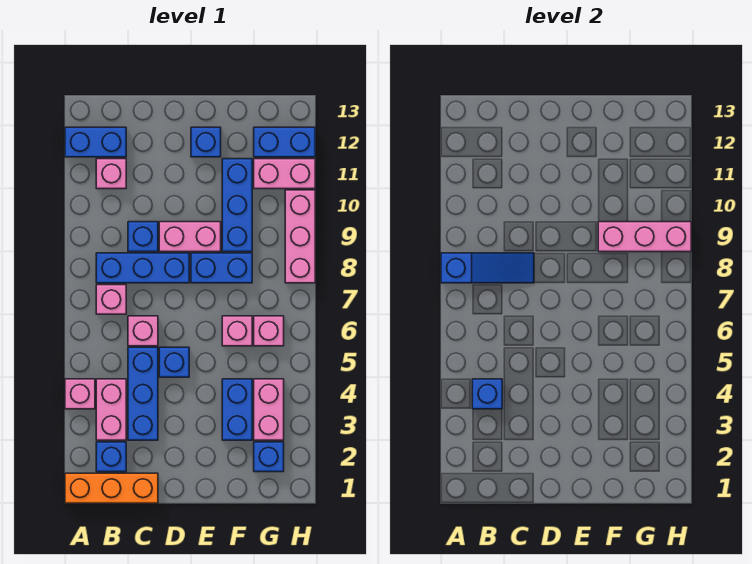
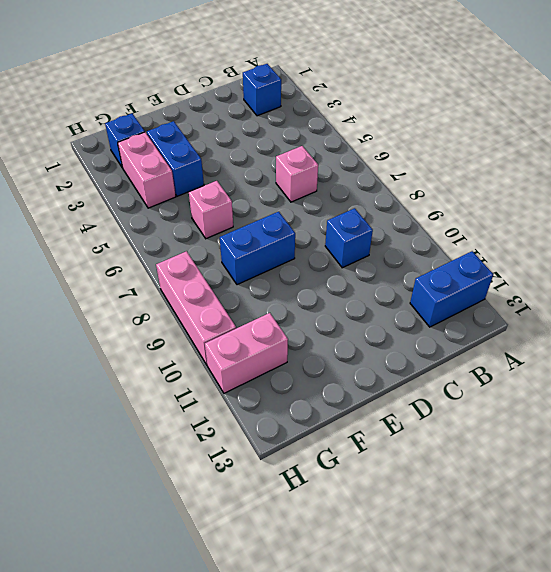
none -> orange 1x3 brick [65,473,158,503]
none -> pink 1x1 brick [65,379,95,409]
none -> pink 1x2 brick [96,379,126,440]

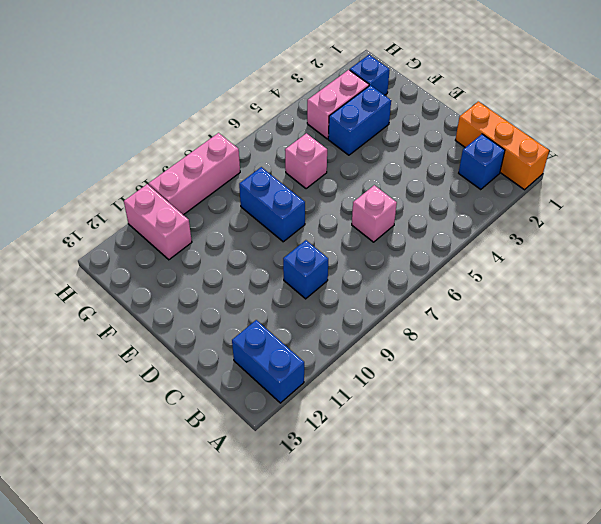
none -> pink 1x1 brick [65,379,95,409]
none -> pink 1x2 brick [96,379,126,440]
none -> pink 1x1 brick [96,285,126,314]

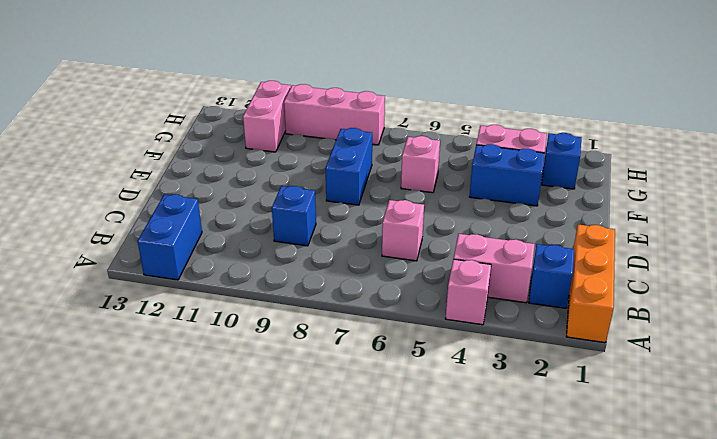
none -> pink 1x1 brick [96,285,126,314]
none -> blue 1x3 brick [96,253,189,283]
none -> pink 1x1 brick [96,159,126,189]

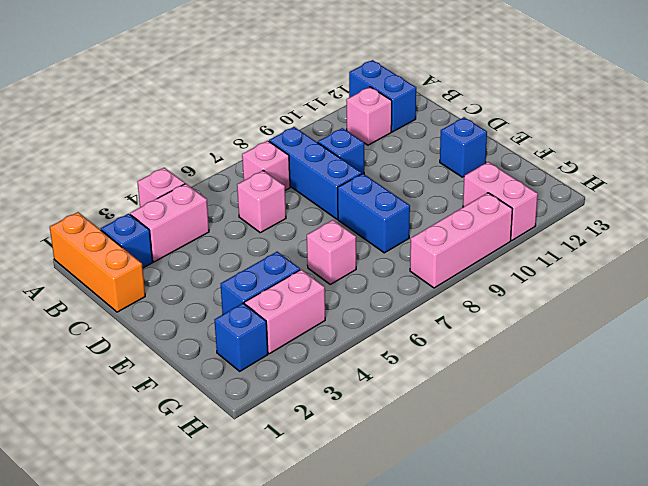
none -> blue 1x3 brick [128,347,158,440]
none -> blue 1x1 brick [159,347,189,377]
none -> pink 1x2 brick [159,222,221,252]

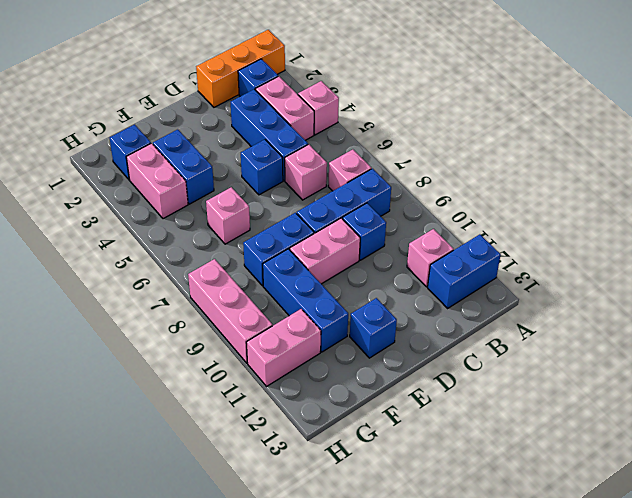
none -> pink 1x1 brick [254,316,284,346]
none -> blue 1x2 brick [254,127,315,157]
none -> blue 1x3 slope [441,253,534,283]

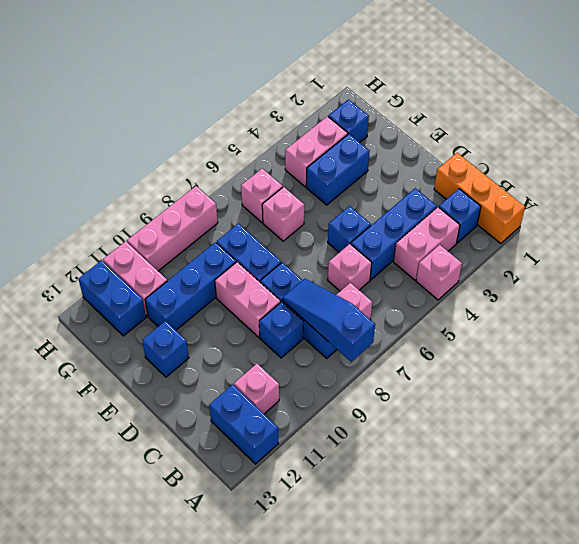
none -> blue 1x1 brick [472,379,502,409]
none -> pink 1x3 brick [598,222,691,252]

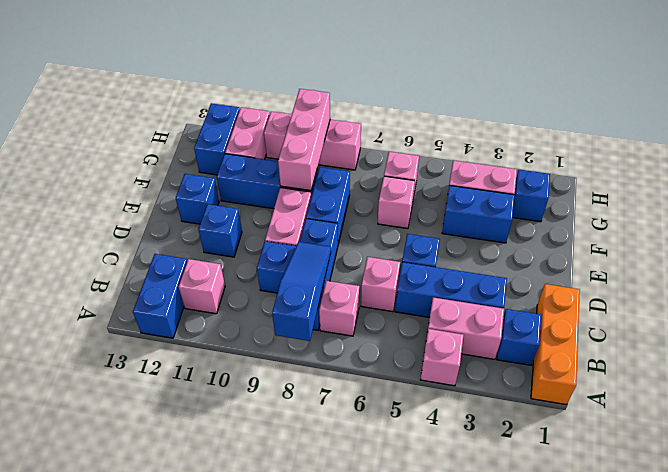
blue 1x1 brick [199,204,242,257] -> blue 1x1 brick moved to [472,379,502,409]

